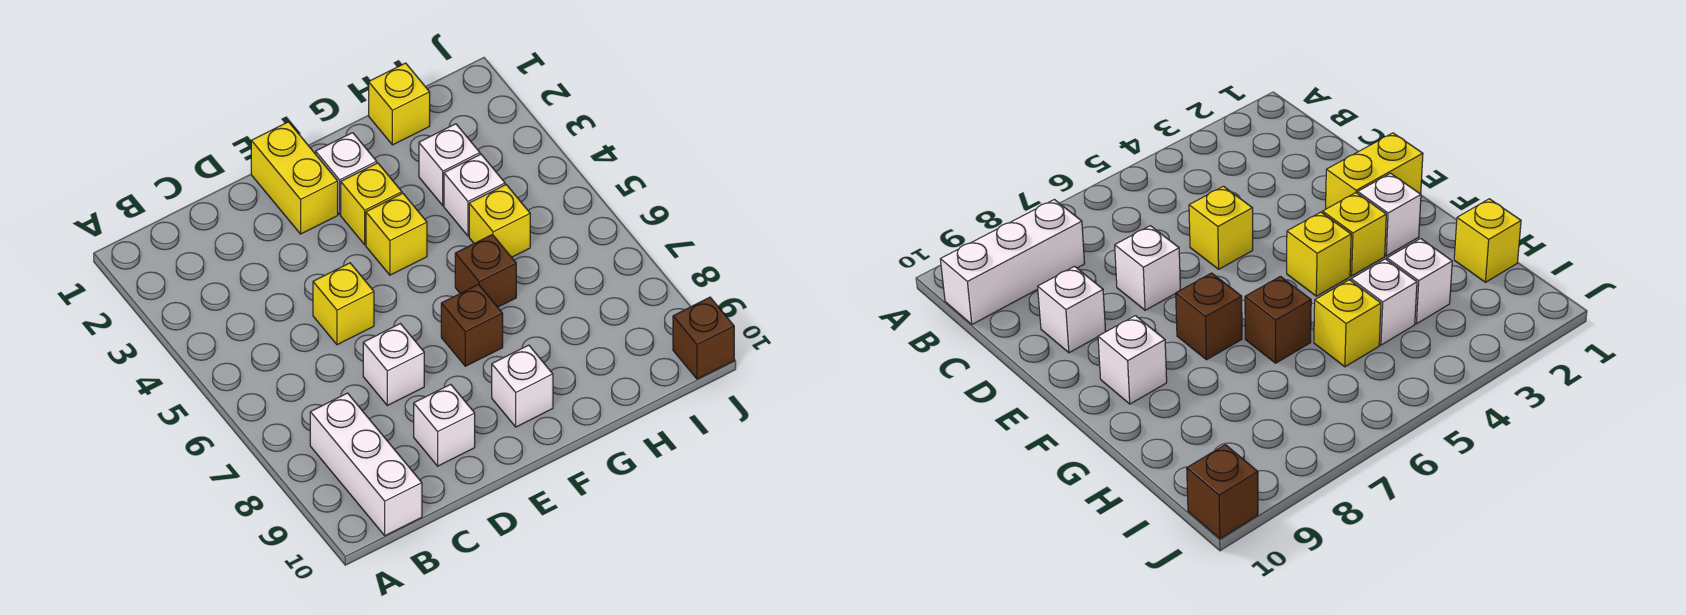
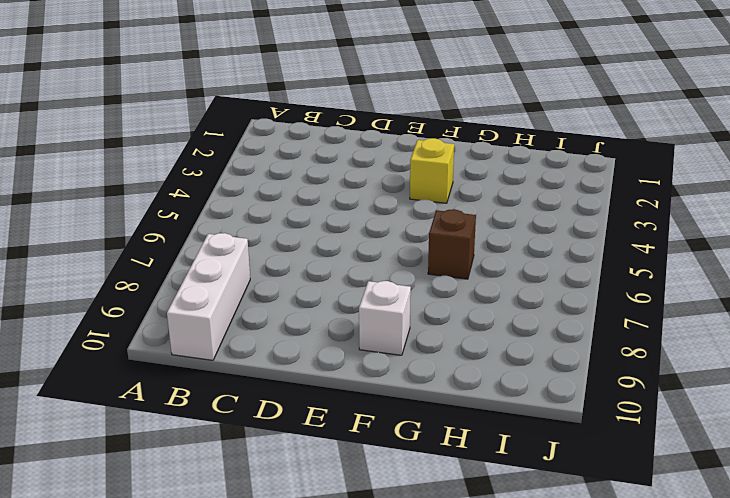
none -> yellow 1x1 brick [313,263,374,345]
none -> white 1x1 brick [363,324,424,405]
none -> white 1x1 brick [414,384,475,466]

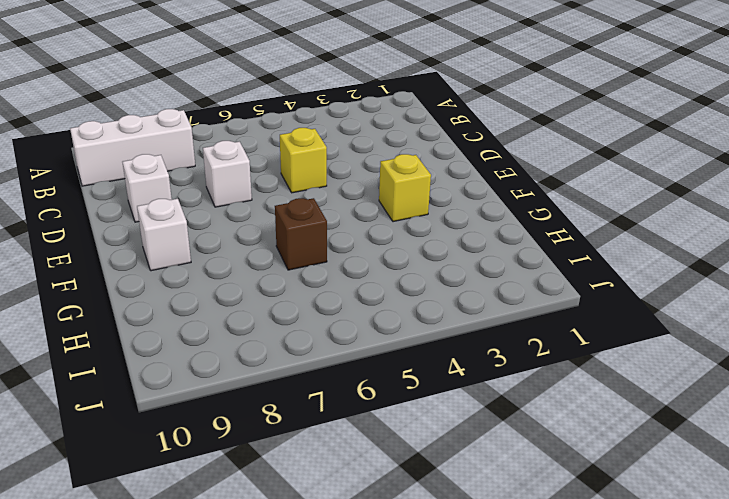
none -> yellow 1x2 brick [251,122,338,234]
none -> white 1x1 brick [316,133,377,214]
none -> yellow 1x1 brick [366,193,427,275]

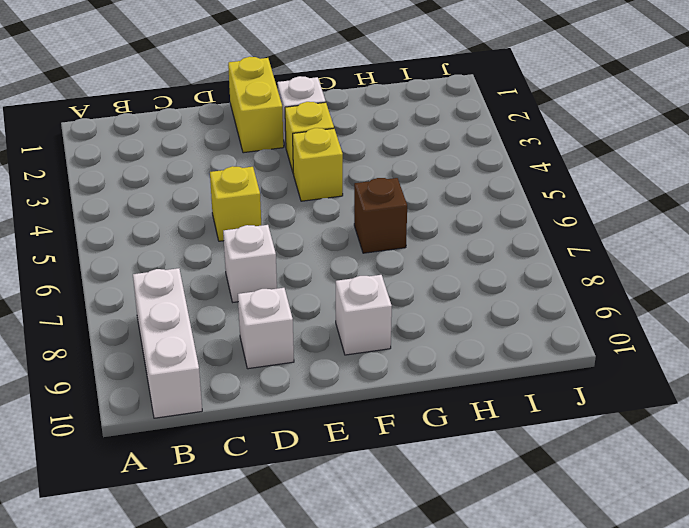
none -> brown 1x1 brick [441,285,503,366]
none -> yellow 1x1 brick [369,63,430,145]
none -> white 1x1 brick [419,124,480,206]

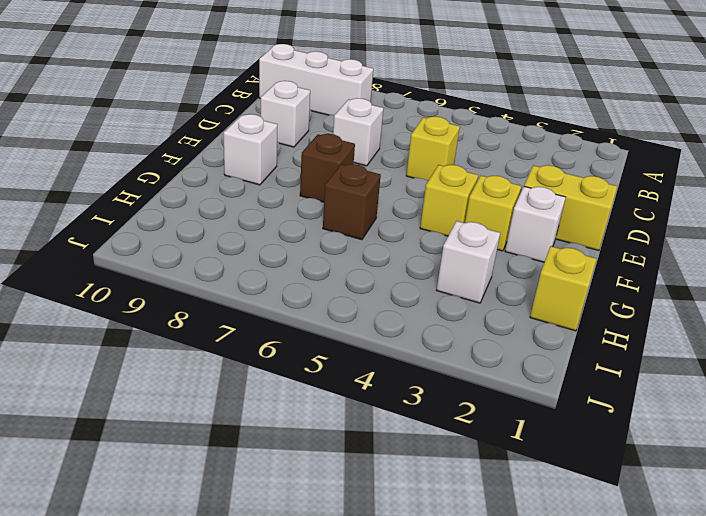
none -> white 1x1 brick [444,154,505,236]
none -> yellow 1x1 brick [469,185,530,257]
none -> brown 1x1 brick [673,297,734,379]

